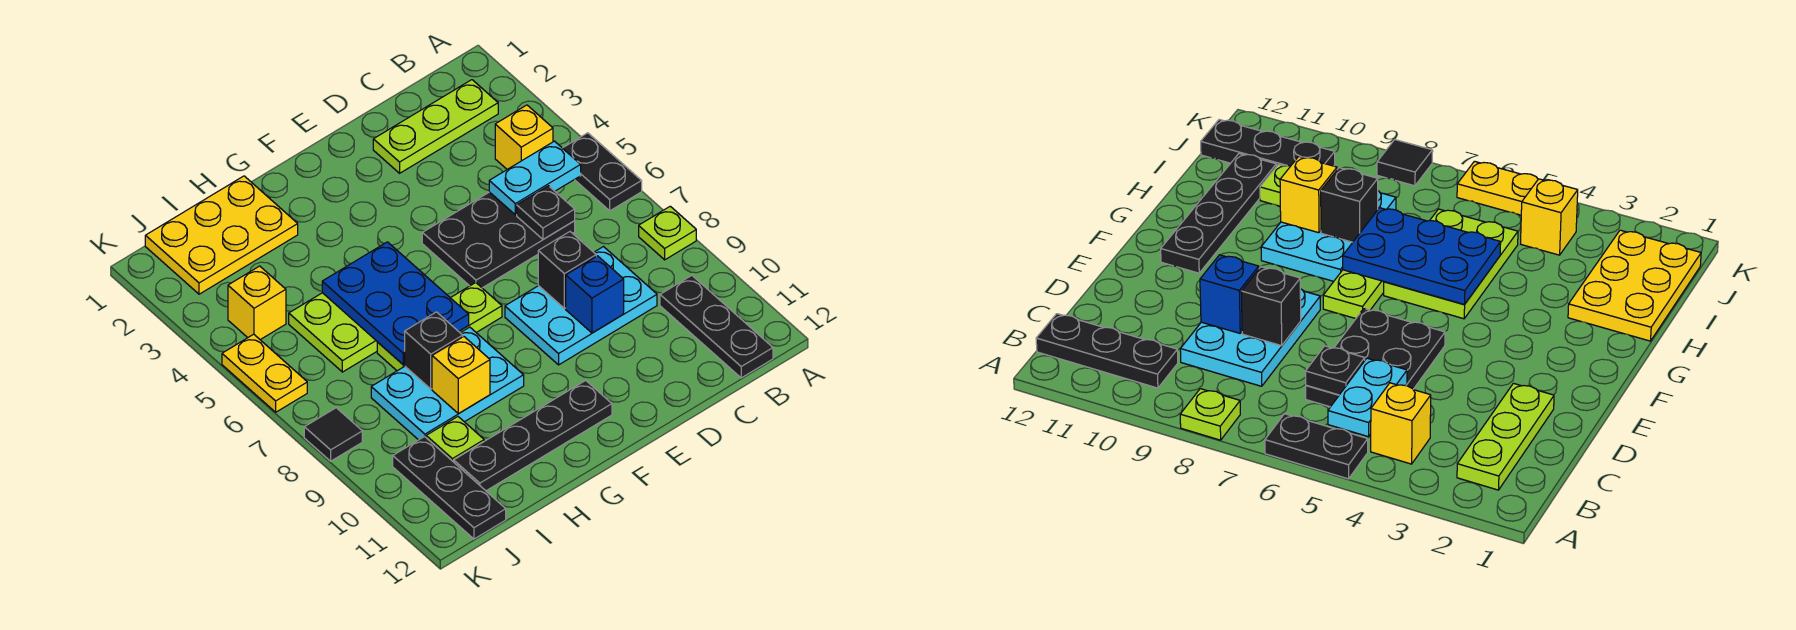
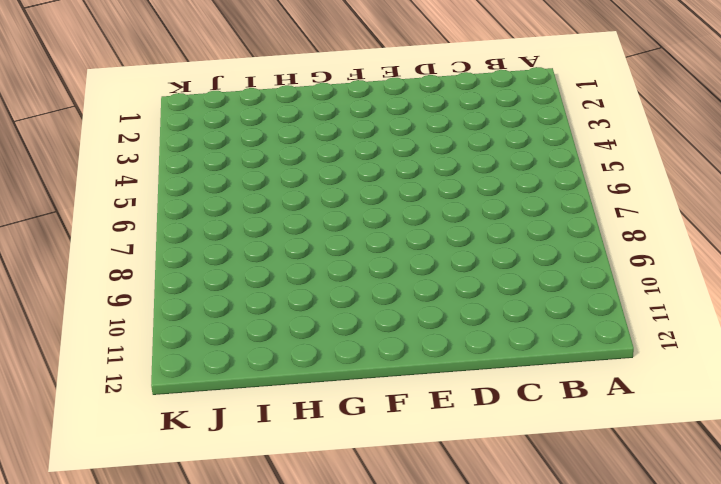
none -> black 1x2 plate [563,133,642,211]
none -> lime 1x1 plate [639,206,696,260]
none -> lime 1x3 plate [373,80,498,173]

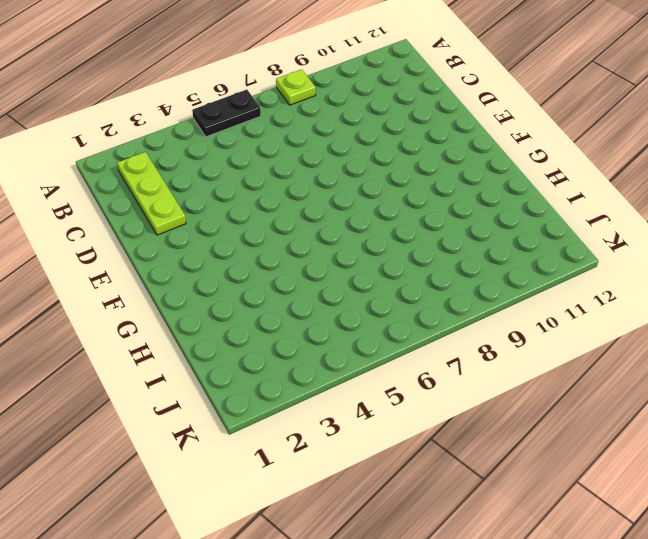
none -> yellow 1x1 brick [495,105,553,169]
none -> black 1x3 plate [660,276,773,378]
none -> black 2x3 plate [422,192,575,288]

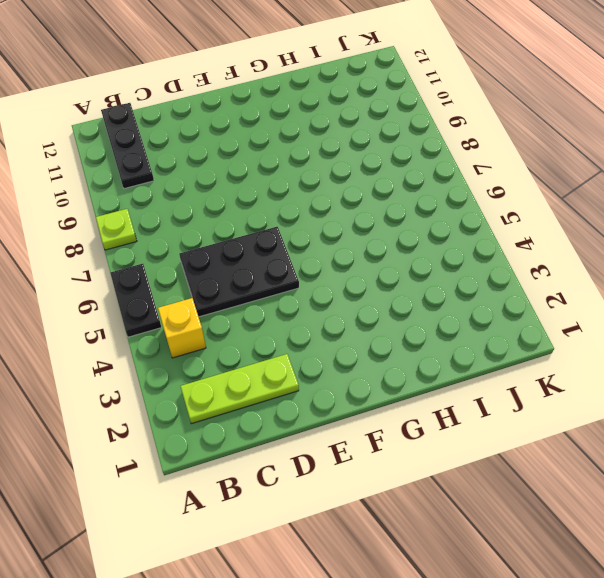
none -> cyan 2x3 plate [505,247,657,365]
none -> lime 1x3 plate [377,283,502,371]
none -> black 1x4 plate [454,380,612,491]

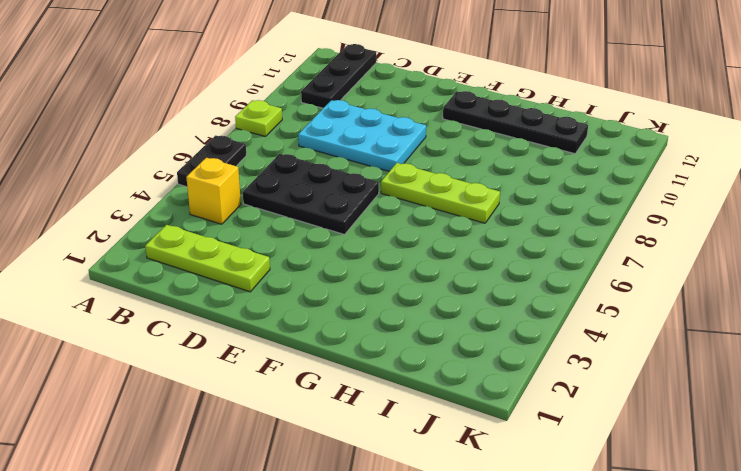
none -> lime 2x3 plate [289,293,377,372]
none -> cyan 2x3 plate [371,327,524,440]
none -> yellow 2x3 plate [145,176,298,294]

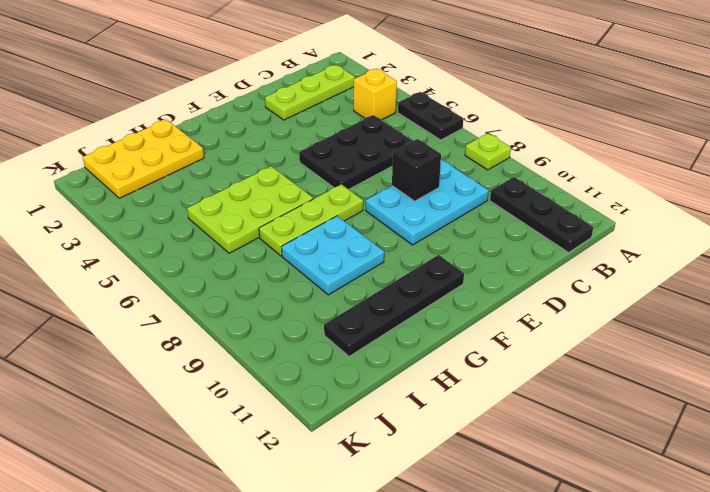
cyan 2x2 plate [282,216,384,295] -> cyan 2x3 plate [371,327,524,440]
none -> lime 1x1 plate [426,417,484,462]
none -> yellow 1x1 brick [228,266,286,340]
none -> black 1x3 plate [393,437,506,539]

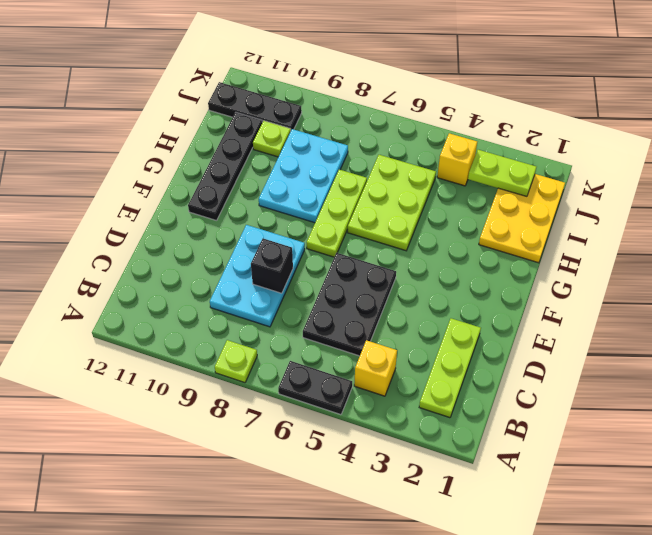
lime 1x2 plate [468,150,536,196] -> none
none -> black 1x3 plate [660,276,773,378]
none -> yellow 1x2 plate [222,334,307,412]
none -> black 1x1 tile [304,408,362,461]

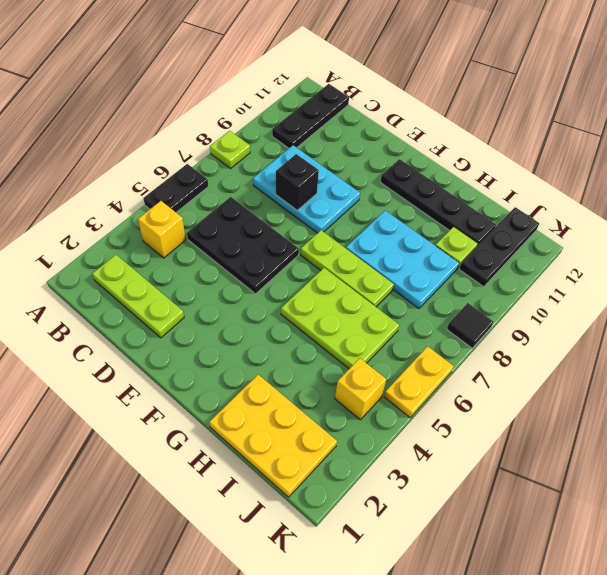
none -> cyan 1x2 plate [489,141,581,215]
none -> black 1x1 plate [517,186,575,239]
none -> blue 1x1 brick [566,256,624,333]

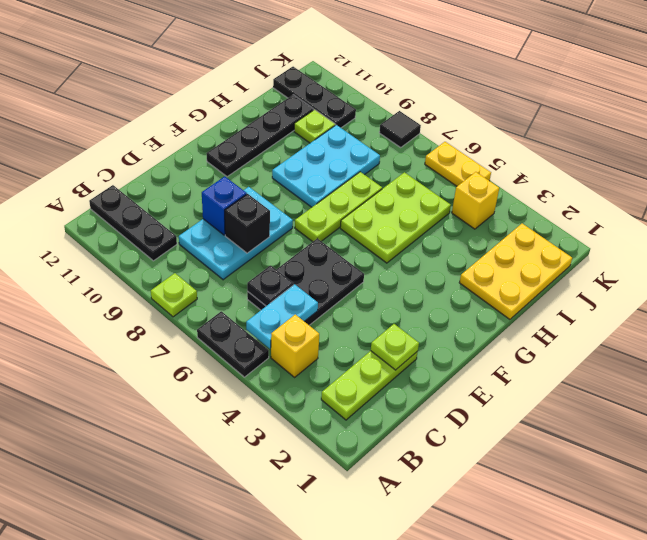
lime 1x1 plate [371,324,419,370] -> none
none -> blue 2x3 plate [322,242,469,365]
none -> black 1x1 brick [405,312,463,389]
none -> yellow 1x1 brick [432,337,490,414]

